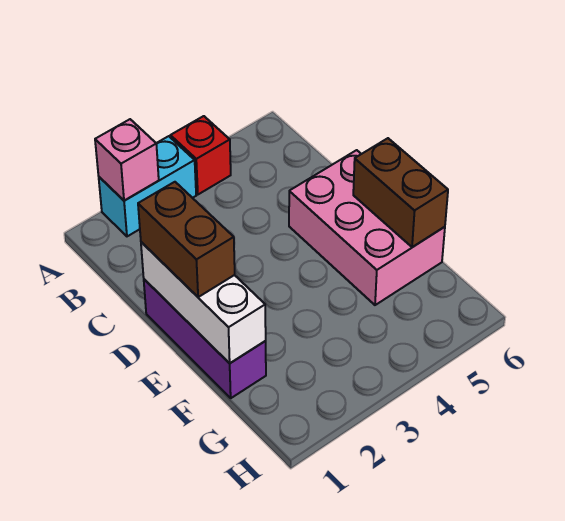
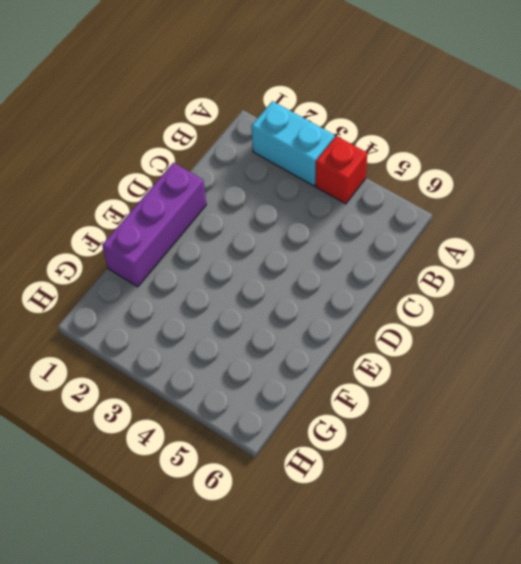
none -> pink 2x3 brick [289,150,445,305]
none -> pink 1x1 brick [95,119,159,201]

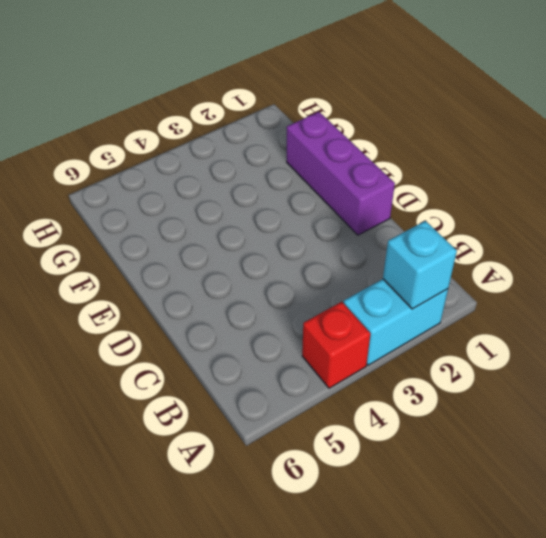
cyan 1x1 brick [383,221,457,309] -> pink 1x1 brick [95,119,159,201]
none -> pink 2x3 brick [289,150,445,305]
none -> white 1x3 brick [141,242,266,363]

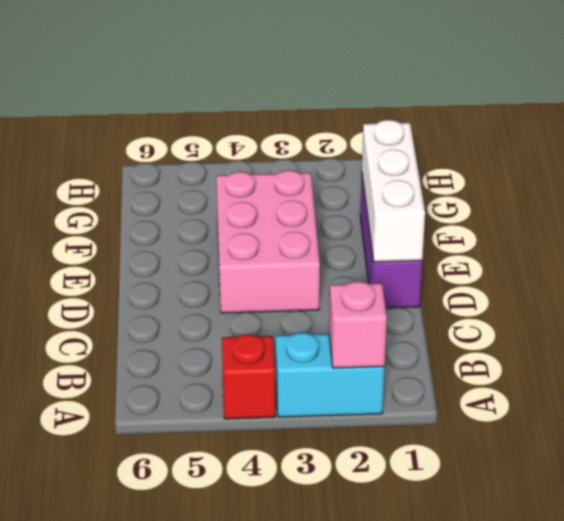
pink 2x3 brick [217,170,320,313] -> pink 2x3 brick moved to [289,150,445,305]
none -> brown 1x2 brick [353,138,448,247]
none -> brown 1x2 brick [138,182,235,297]

